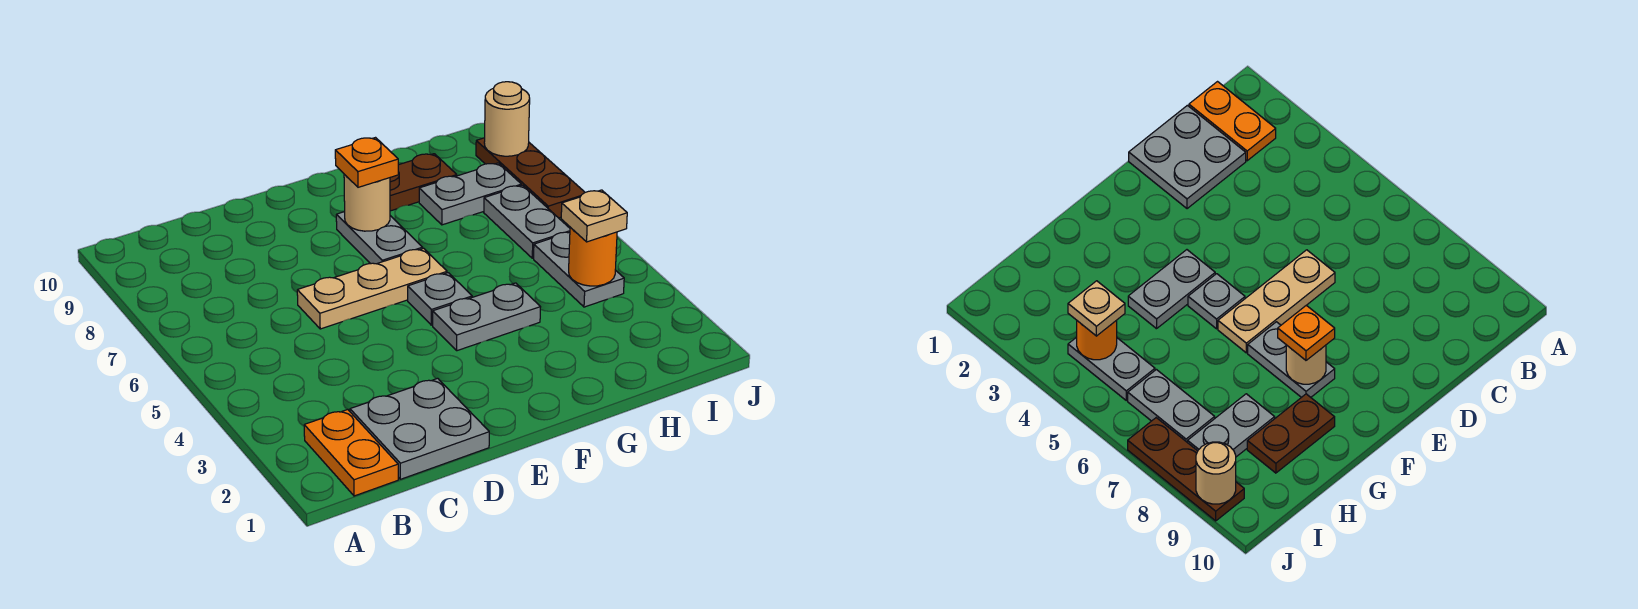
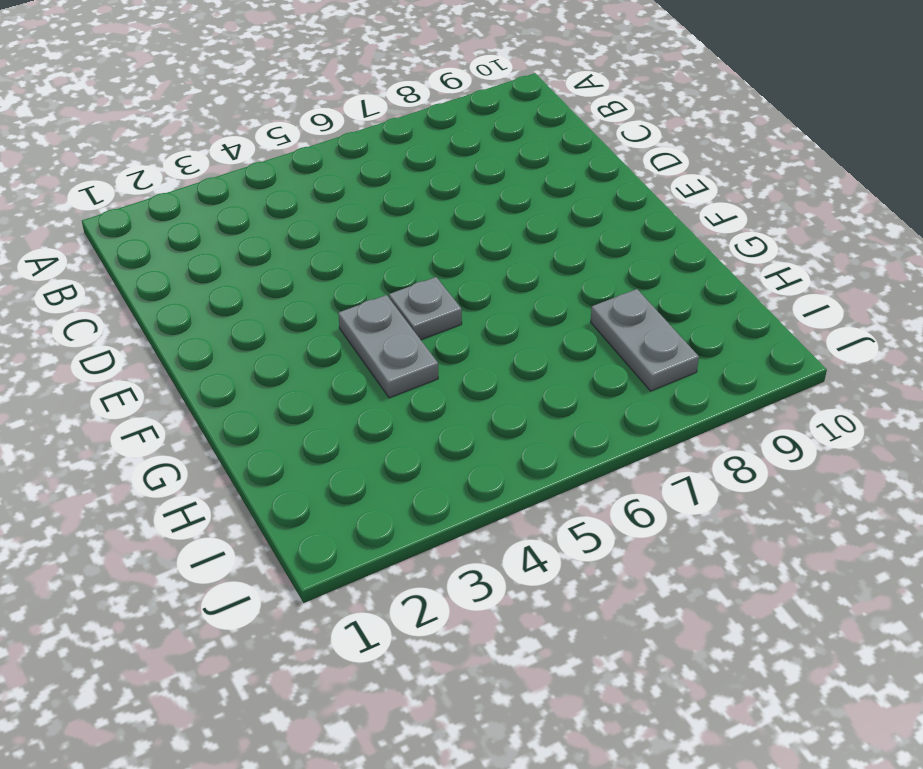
none -> orange 1x2 plate [304,409,398,496]
none -> grey 2x2 plate [350,378,489,479]
none -> tan 1x3 plate [297,248,447,329]

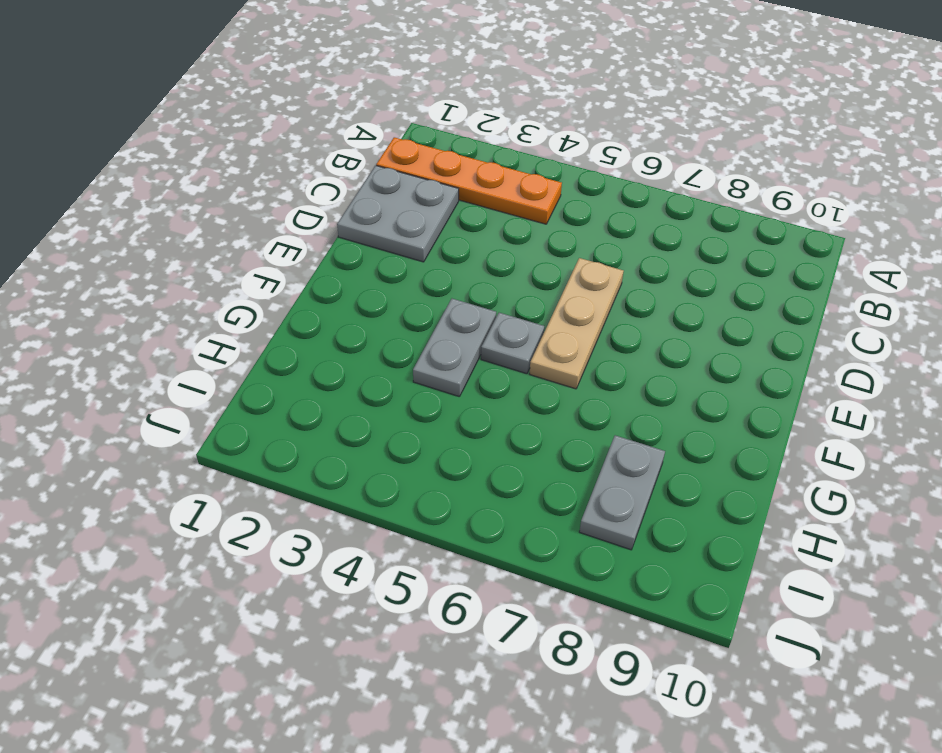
orange 1x4 plate [376,137,562,224] -> orange 1x2 plate [304,409,398,496]
none -> grey 1x2 plate [336,212,423,264]
none -> brown 1x2 plate [390,154,457,211]
none -> grey 1x2 plate [534,232,624,307]

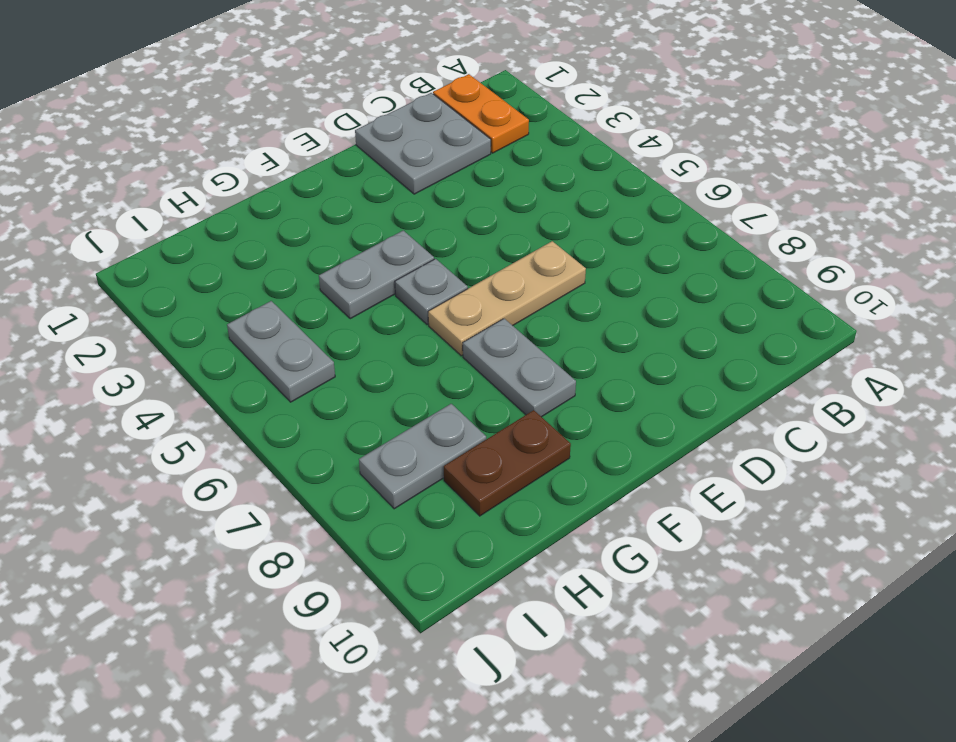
none -> grey 1x2 plate [484,185,570,258]
none -> brown 1x3 plate [476,138,585,218]
none -> tan 1x1 round brick [344,174,390,231]

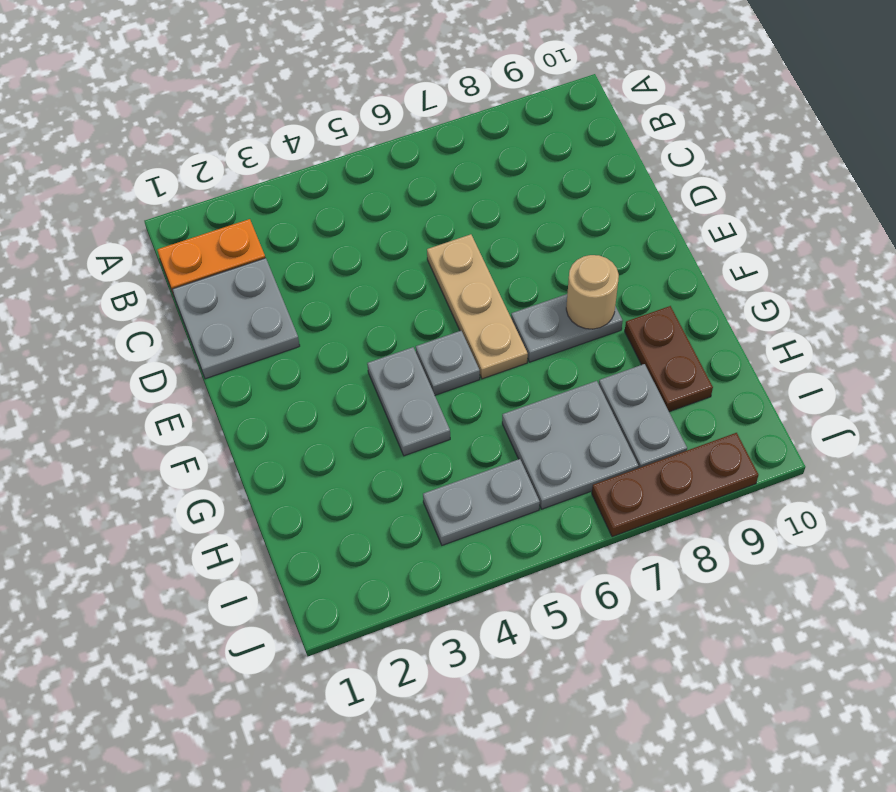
grey 2x2 plate [502,381,638,509] -> grey 1x2 plate [484,185,570,258]
none -> orange 1x1 round brick [569,227,617,286]
none -> tan 1x1 round brick [484,82,530,156]
none -> orange 1x1 plate [335,138,398,187]

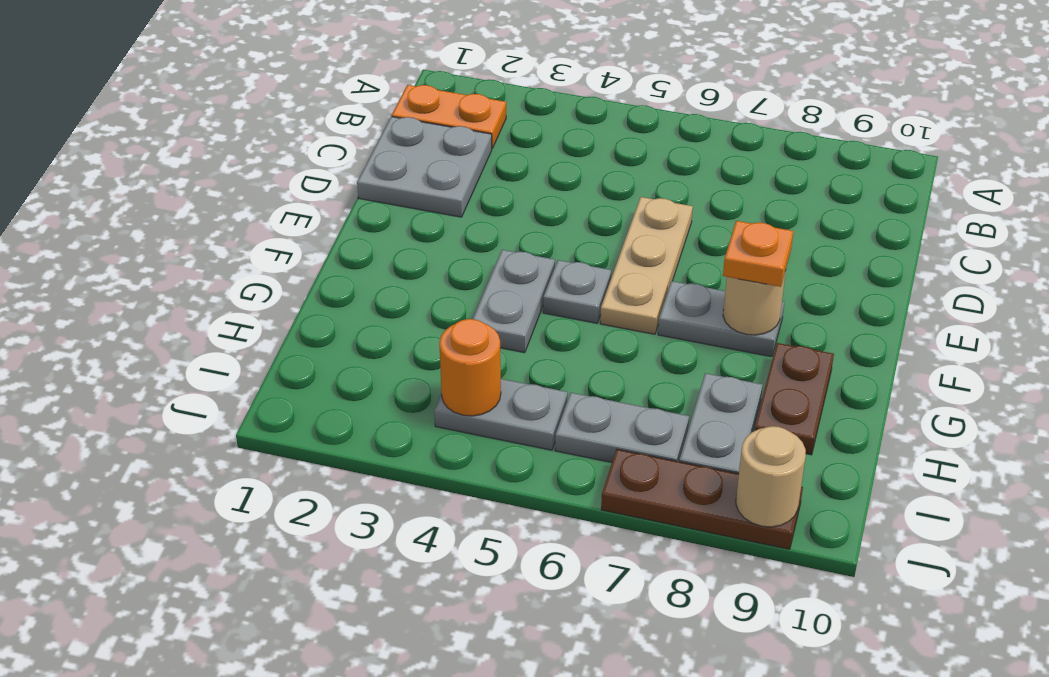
none -> tan 1x1 plate [561,190,627,242]

